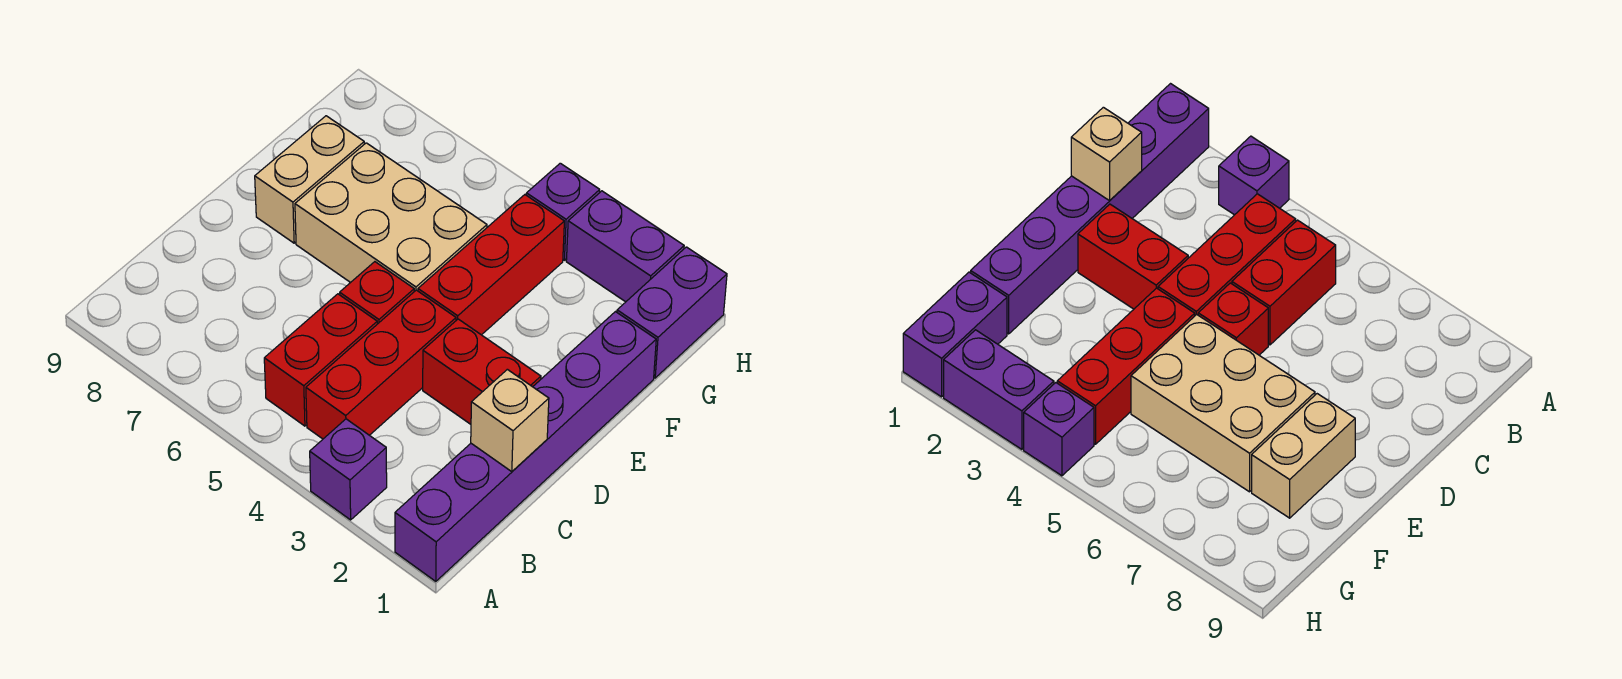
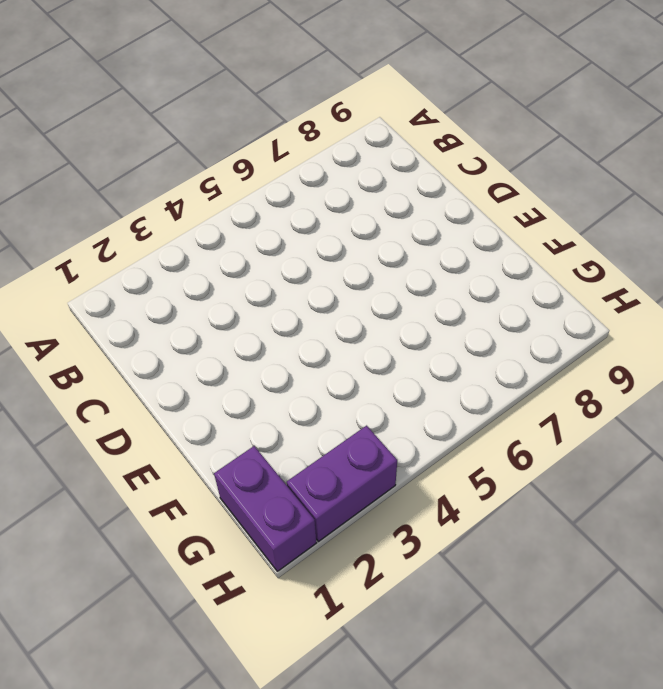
none -> purple 1x6 brick [395,312,656,581]
none -> purple 1x1 brick [310,419,387,520]
none -> red 1x3 brick [306,290,456,439]

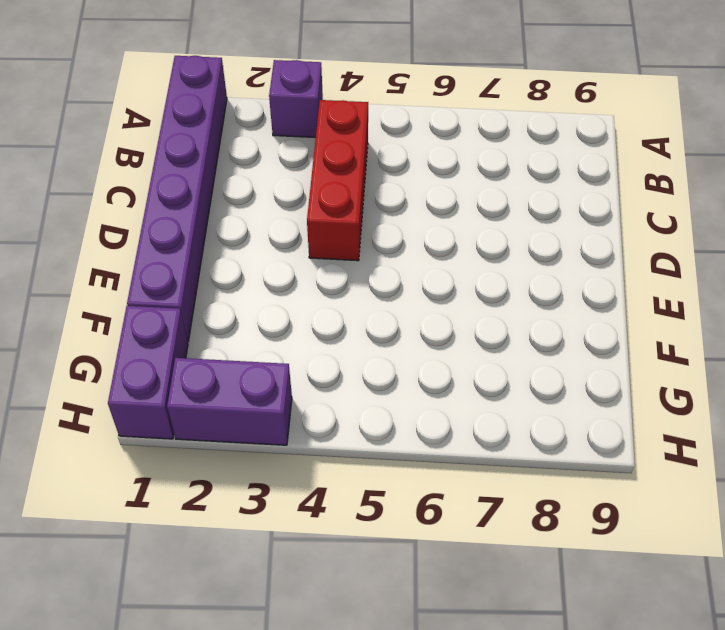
none -> red 1x2 brick [264,294,377,426]
none -> red 1x2 brick [423,319,541,424]
none -> red 1x1 brick [340,262,414,324]

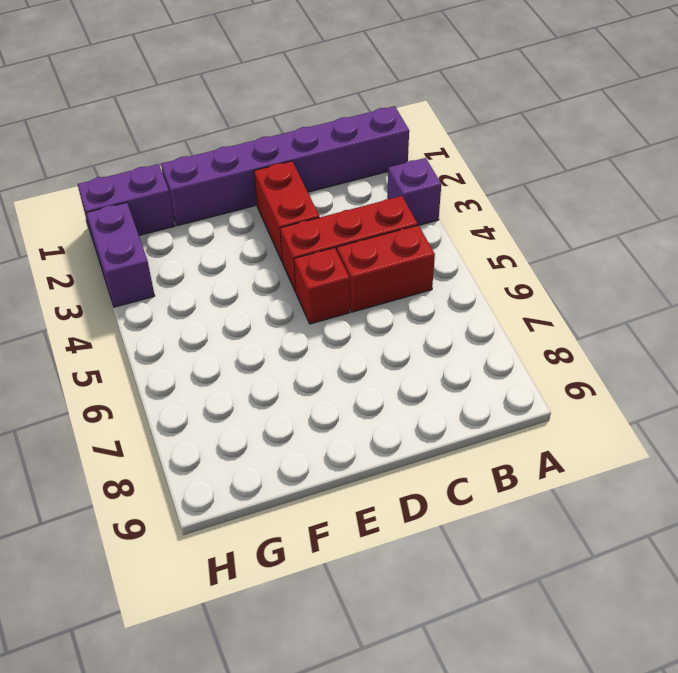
none -> red 1x3 brick [418,195,564,335]
none -> tan 2x3 brick [295,143,487,292]
none -> tan 1x2 brick [255,116,364,243]

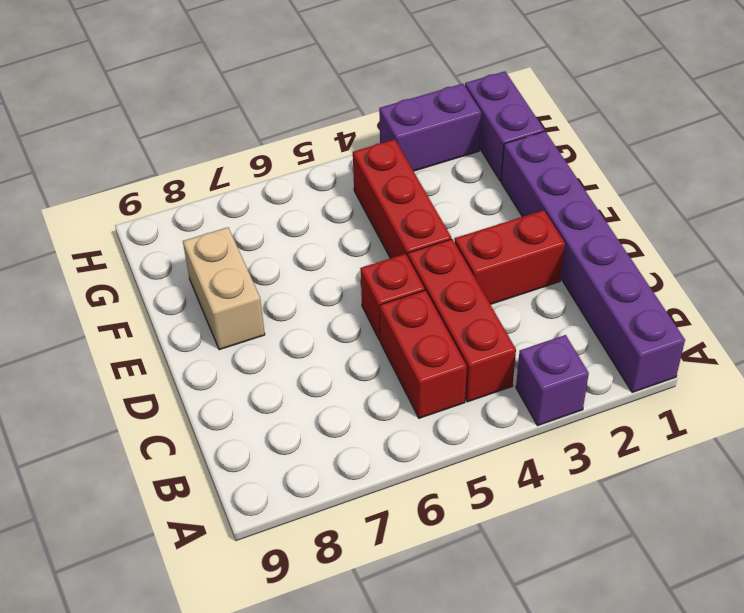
none -> tan 2x3 brick [295,143,487,292]
none -> purple 1x1 brick [526,163,600,260]
none -> tan 1x1 brick [471,369,549,472]

